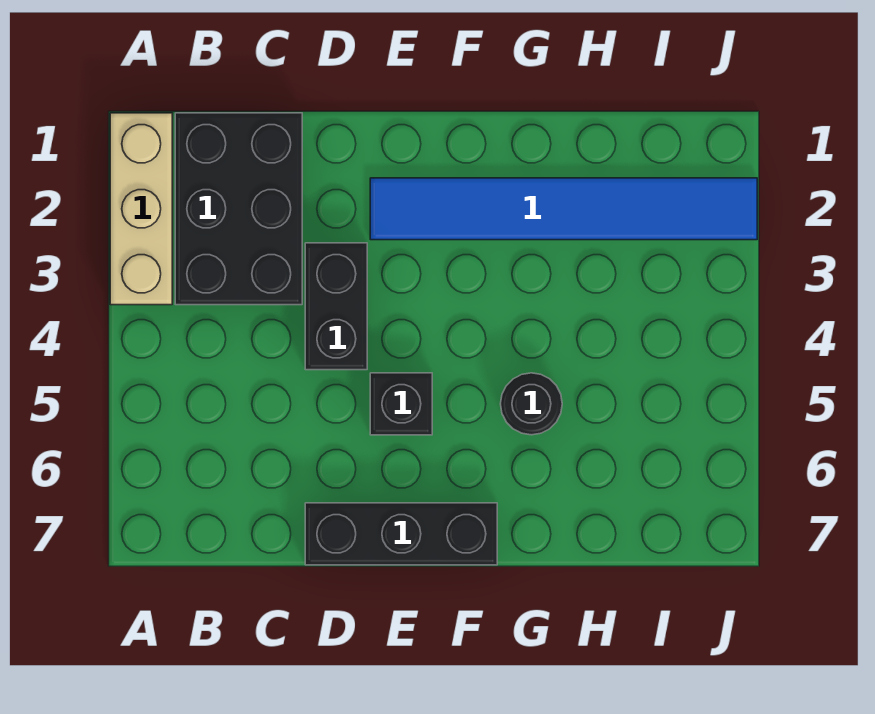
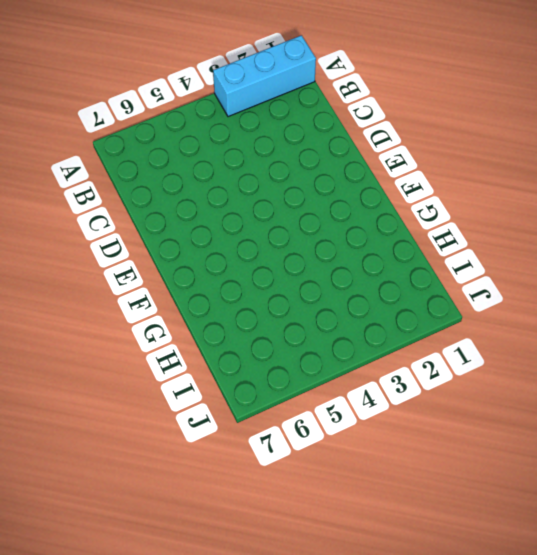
cyan 1x3 brick [213,35,316,117] -> tan 1x3 brick [110,113,172,305]
none -> black 2x3 brick [175,113,302,305]
none -> black 1x2 brick [305,243,367,370]

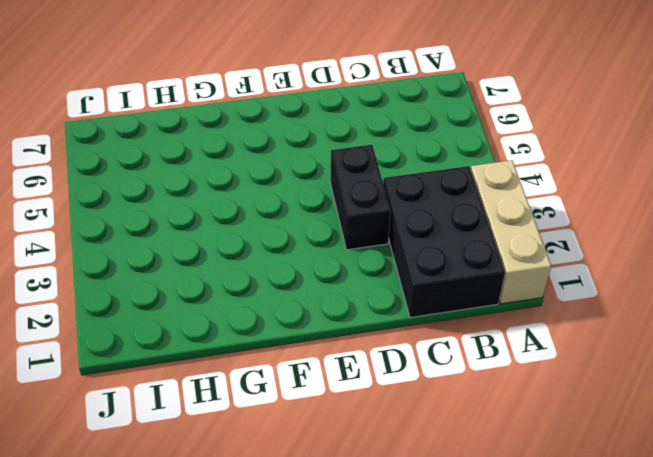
none -> black 1x3 brick [305,503,497,565]
none -> blue 1x6 tile [370,178,757,240]

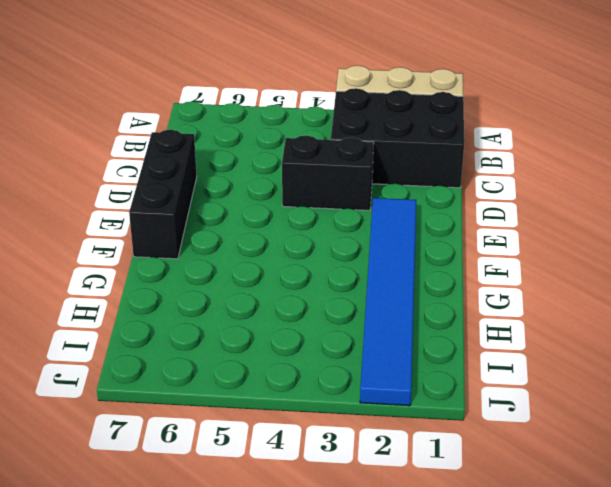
none -> black 1x1 brick [370,373,432,435]
none -> black 1x1 round brick [501,373,562,435]

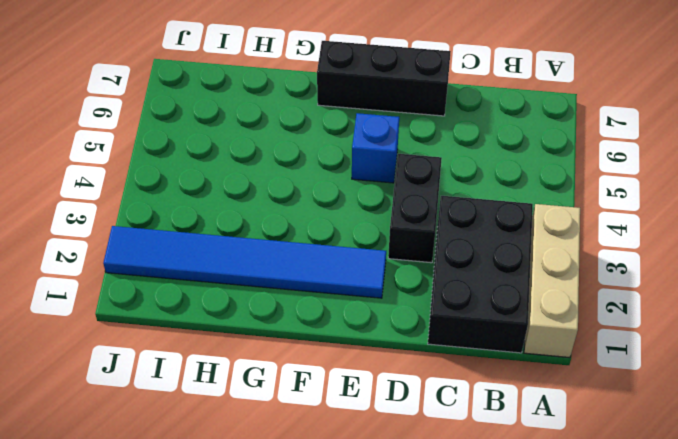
blue 1x1 brick [352,113,399,183] -> black 1x1 brick [370,373,432,435]
none -> black 1x1 round brick [501,373,562,435]

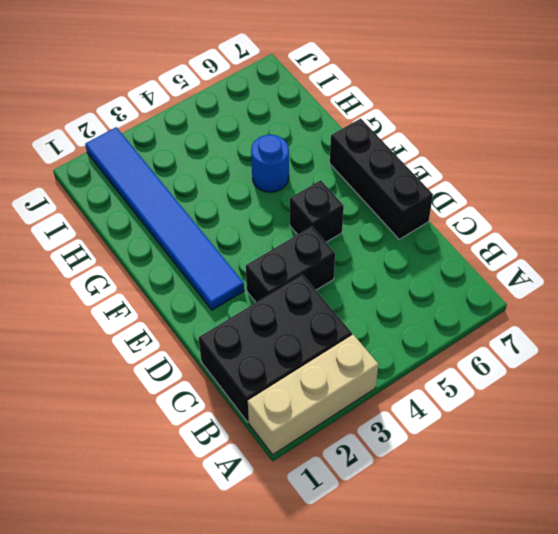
blue 1x1 round brick [251,135,289,192] -> black 1x1 round brick [501,373,562,435]

